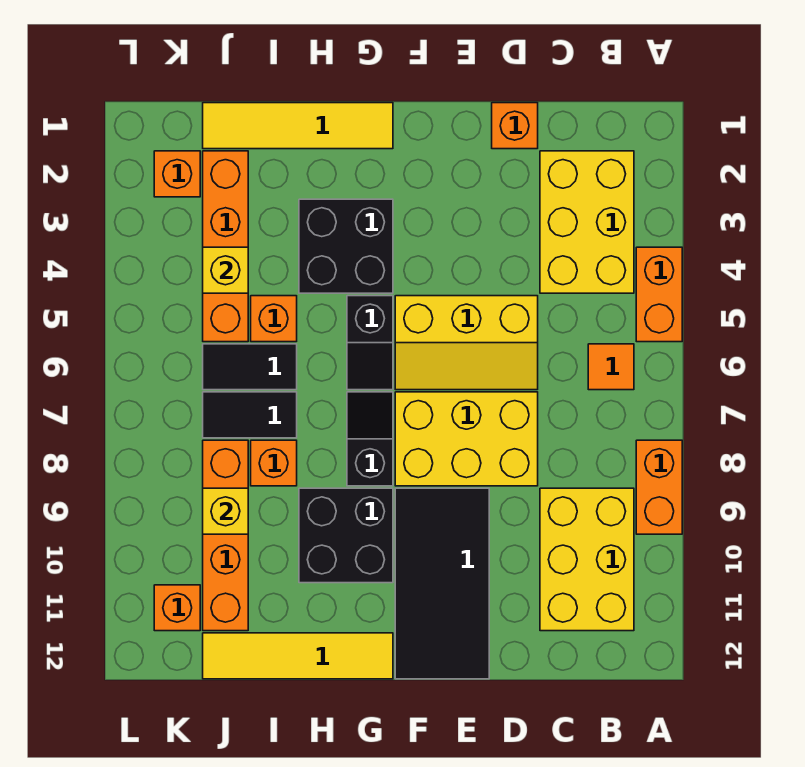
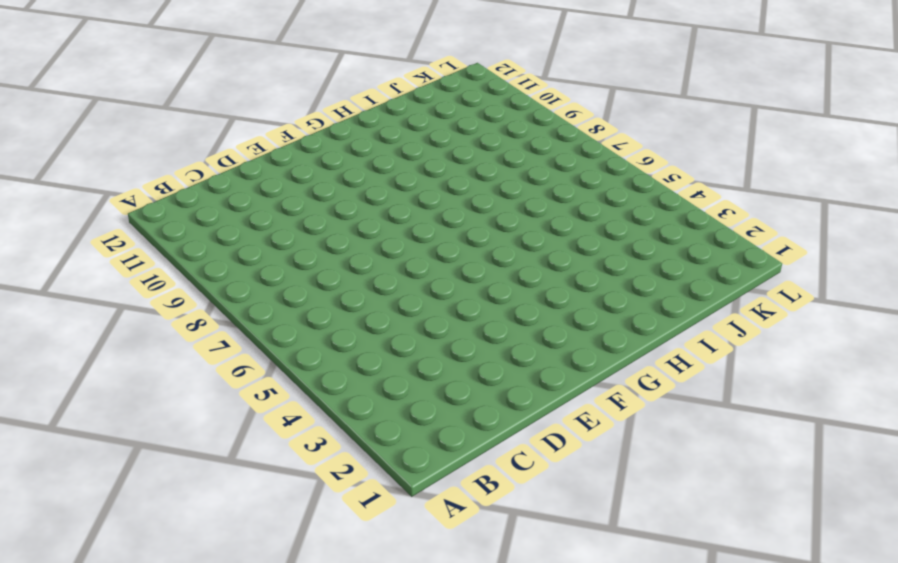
none -> orange 1x2 brick [636,247,682,342]
none -> orange 1x2 brick [636,440,682,534]
none -> yellow 2x3 brick [540,151,634,293]

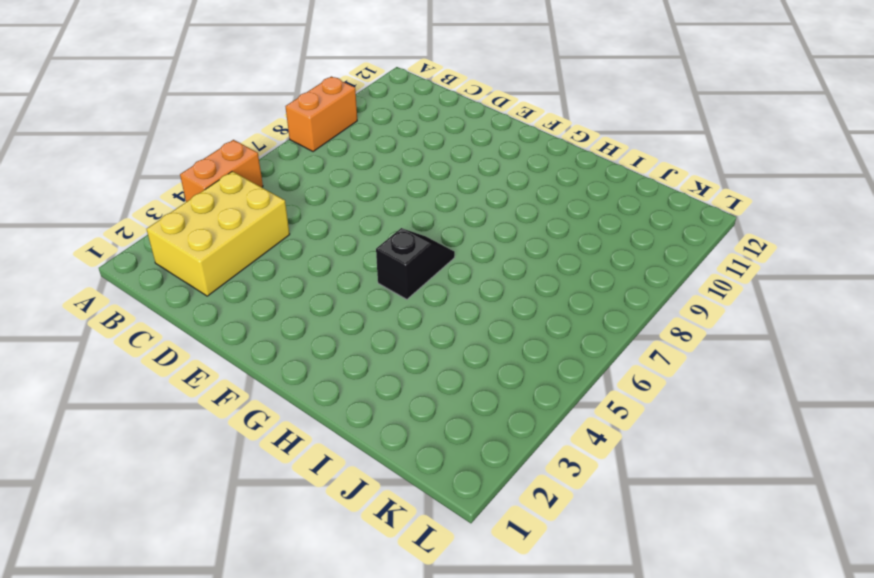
none -> orange 1x1 tile [588,344,634,390]
none -> yellow 2x3 brick [540,488,634,631]
none -> orange 1x1 brick [492,103,538,149]

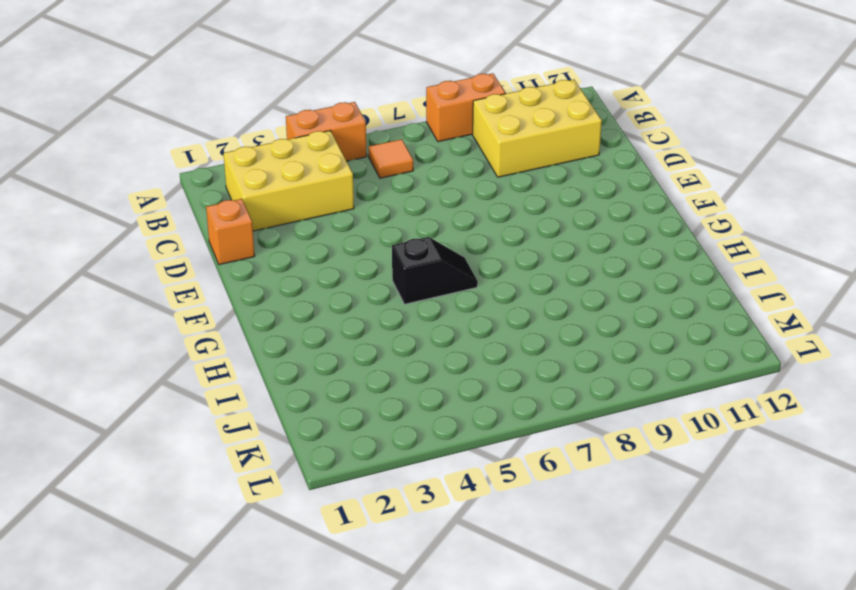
none -> yellow 2x3 slope [395,296,538,390]
none -> yellow 2x3 brick [395,392,538,486]
none -> black 2x4 tile [395,488,489,679]

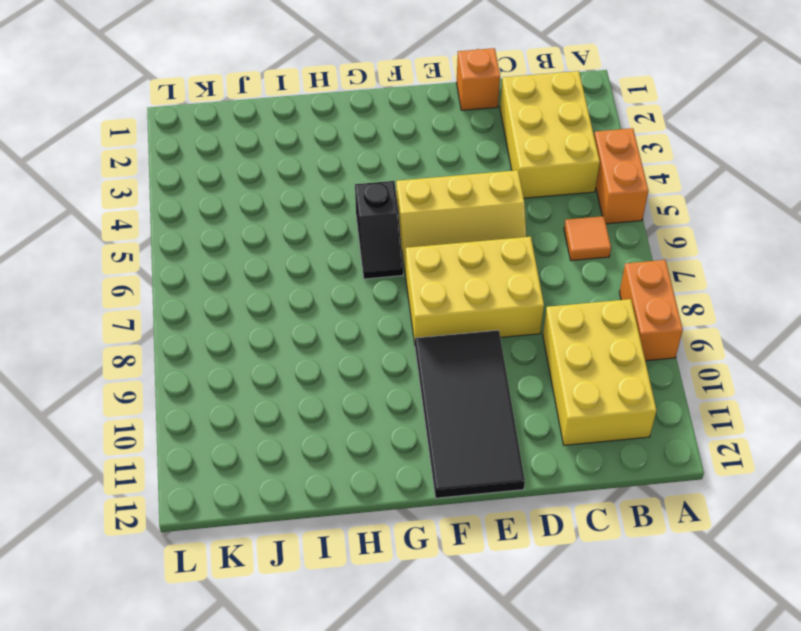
none -> yellow 1x4 tile [203,103,393,149]
none -> black 2x2 brick [299,199,393,293]
none -> black 1x2 slope [347,392,393,486]

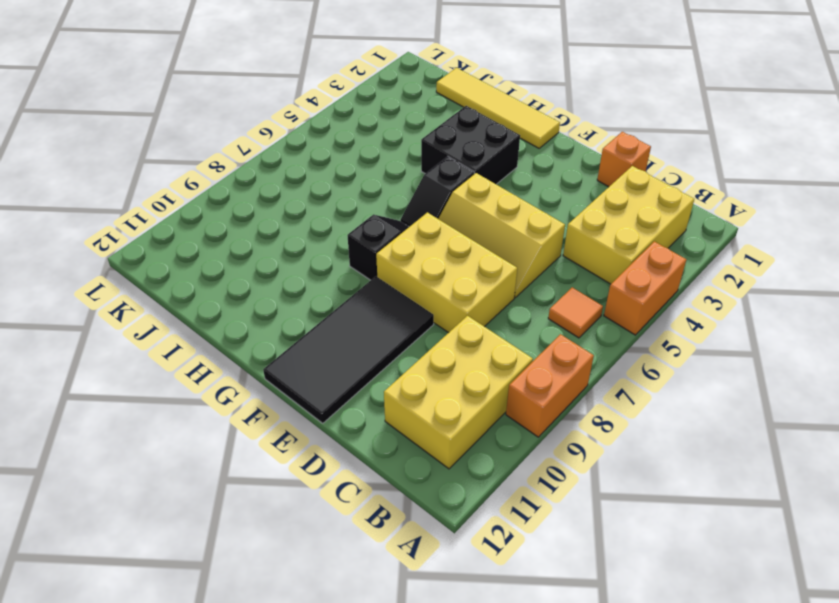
none -> black 2x2 brick [299,488,393,583]
none -> yellow 1x4 tile [203,633,393,679]
none -> orange 1x1 brick [251,296,297,342]

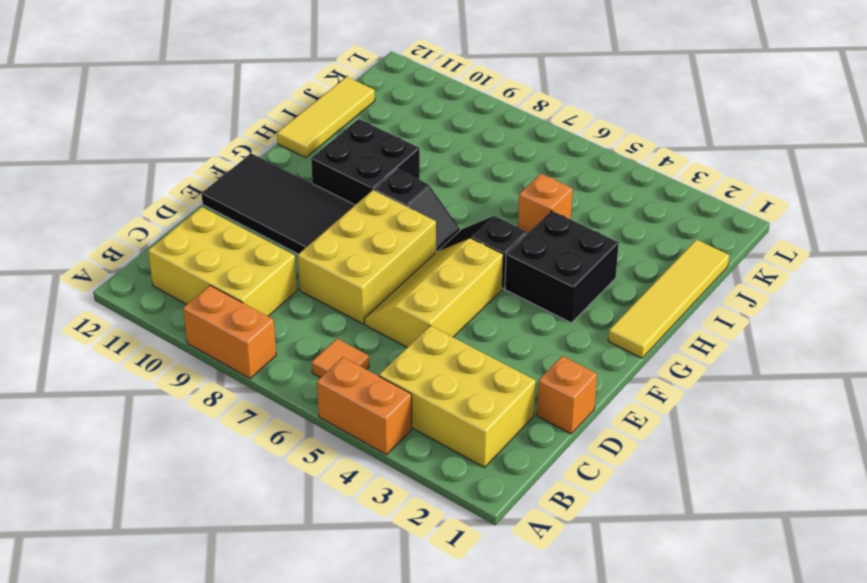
yellow 1x3 tile [277,77,375,158] -> yellow 1x4 tile [203,633,393,679]
none -> black 1x2 tile [203,344,297,390]
none -> black 1x2 tile [203,392,297,438]
none -> orange 1x1 brick [251,440,297,486]

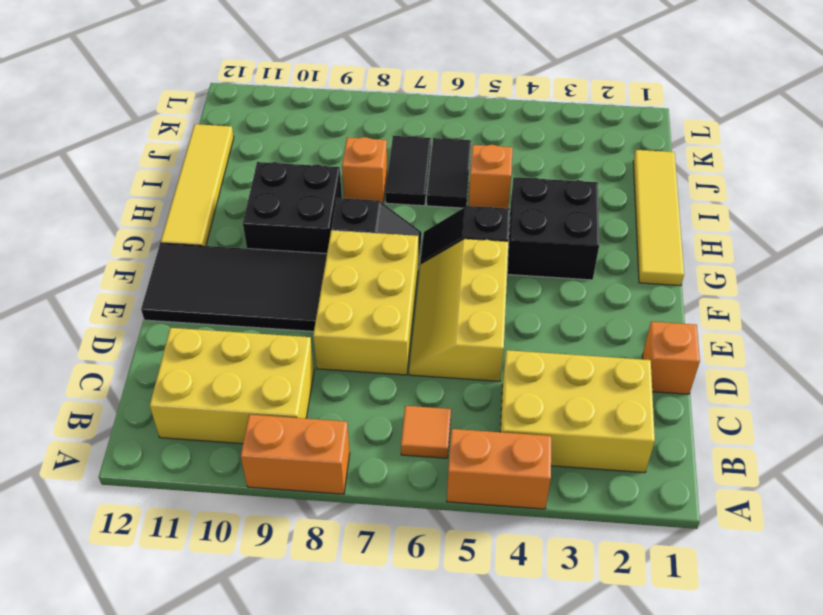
none -> orange 1x4 brick [203,151,248,342]
none -> orange 1x4 brick [203,440,248,631]
none -> orange 1x1 brick [154,151,200,197]

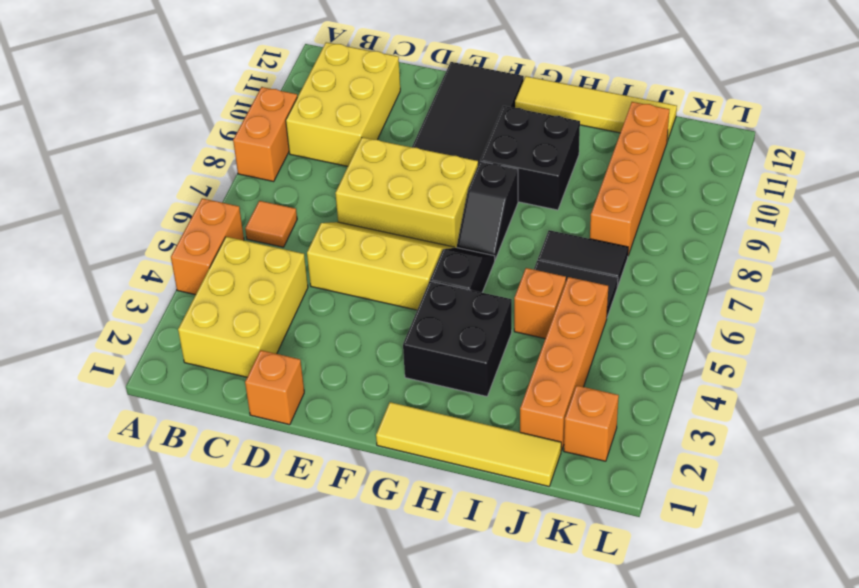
none -> orange 1x1 brick [251,440,297,486]
none -> orange 1x1 brick [154,585,200,631]
none -> yellow 1x1 brick [203,247,248,293]

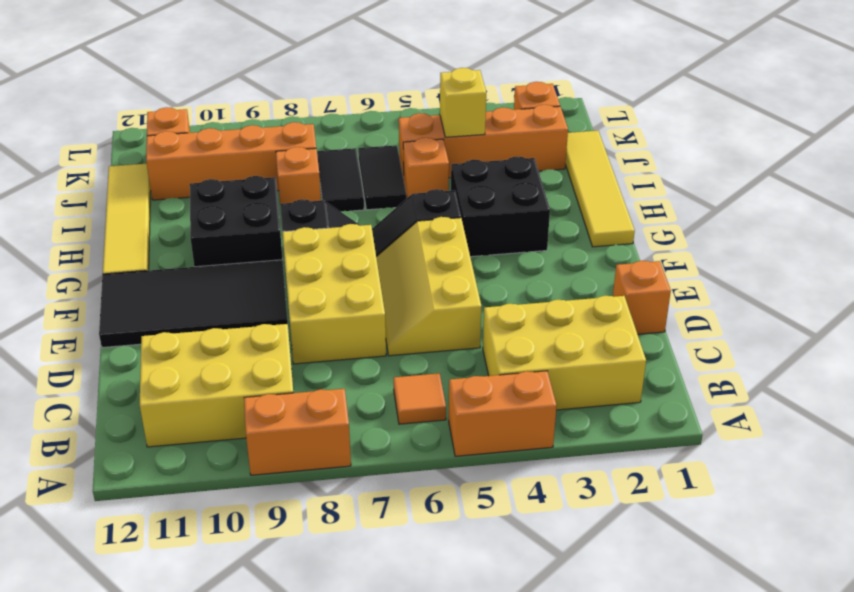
none -> yellow 1x1 brick [203,488,248,534]

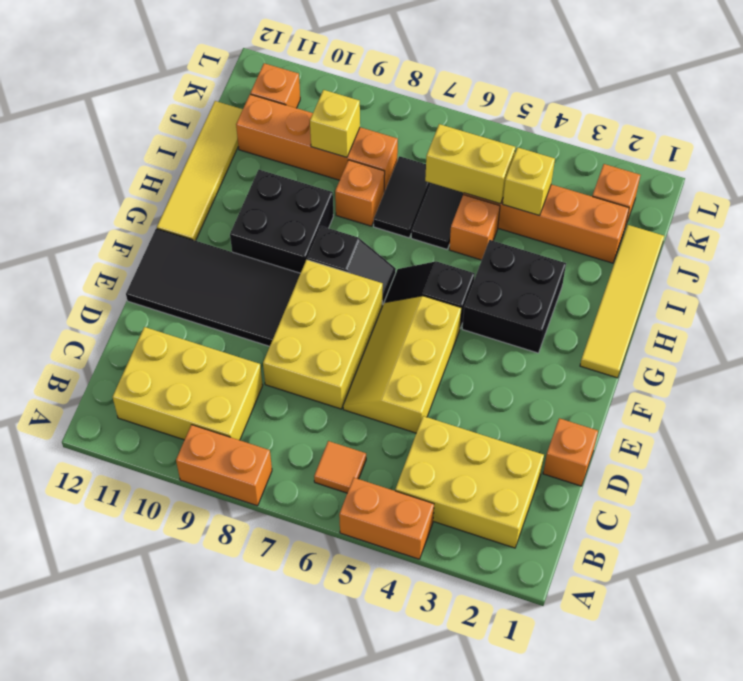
yellow 1x2 brick [425,124,515,204] -> none

